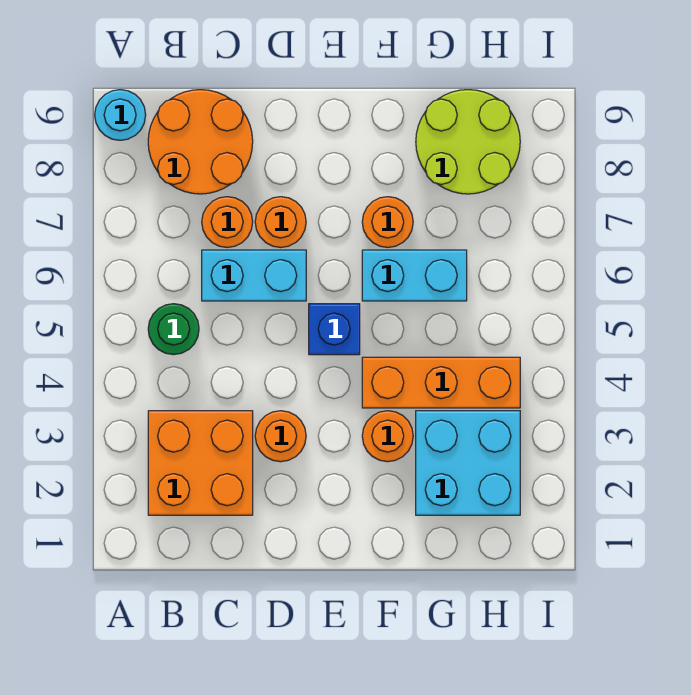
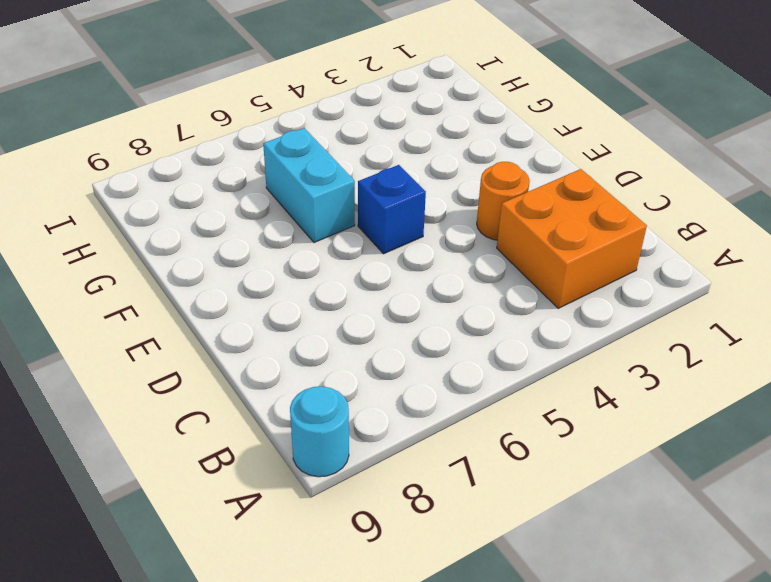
none -> green 1x1 round brick [148,304,199,355]
none -> orange 2x2 round brick [148,90,253,194]
none -> cyan 1x2 brick [202,250,306,301]

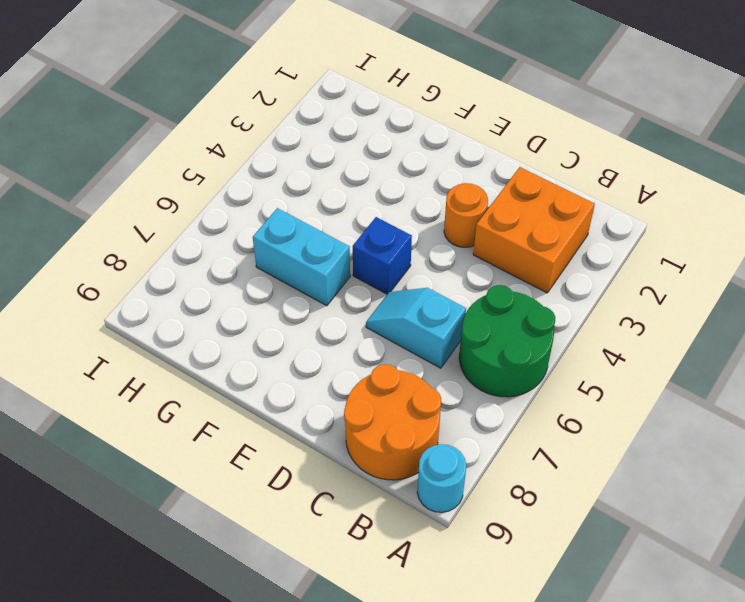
green 2x2 round brick [459,285,555,397] -> green 1x1 round brick [148,304,199,355]
cyan 1x2 slope [366,288,466,368] -> cyan 1x2 brick [202,250,306,301]
none -> orange 1x1 round brick [202,197,253,248]
none -> orange 1x1 round brick [255,197,306,248]
none -> orange 1x1 round brick [362,411,413,462]

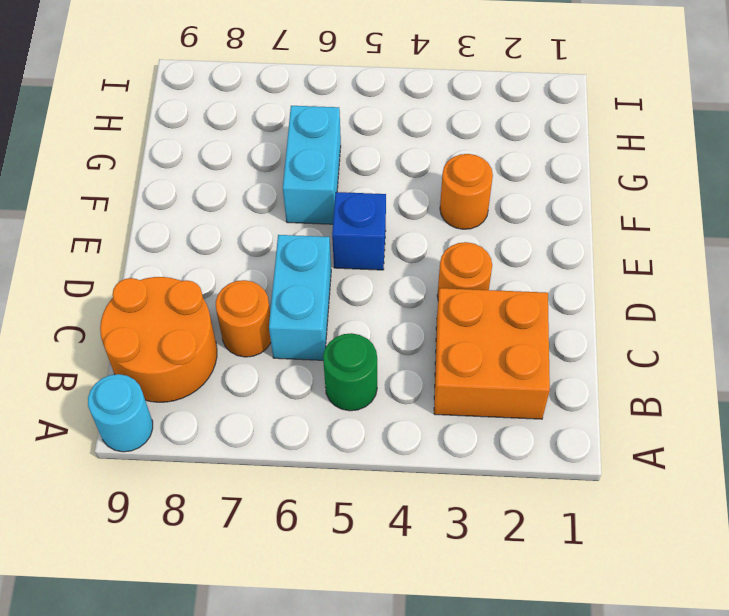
none -> orange 1x1 round brick [255,197,306,248]
none -> orange 1x3 brick [362,357,520,408]
none -> orange 1x1 round brick [362,197,413,248]

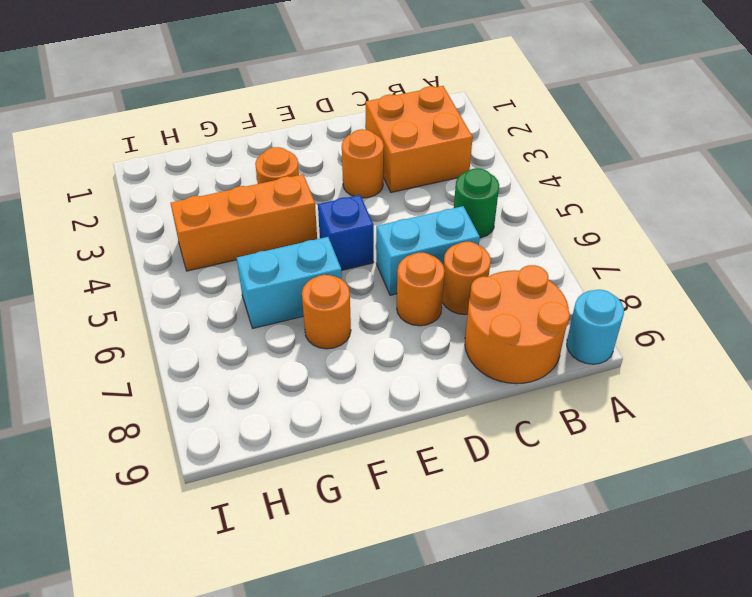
none -> cyan 2x2 brick [416,411,520,515]
none -> lime 2x2 round brick [416,90,520,194]

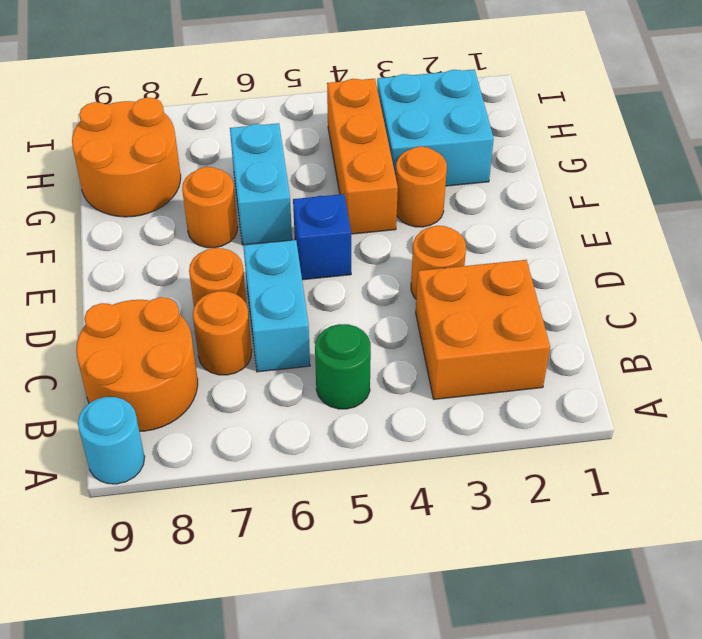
orange 2x2 round brick [72,97,181,217] -> lime 2x2 round brick [416,90,520,194]

